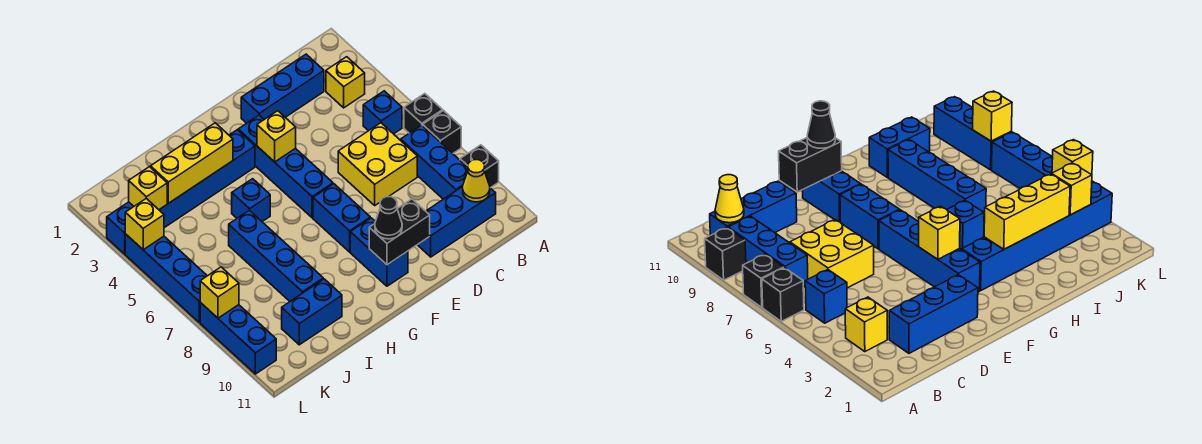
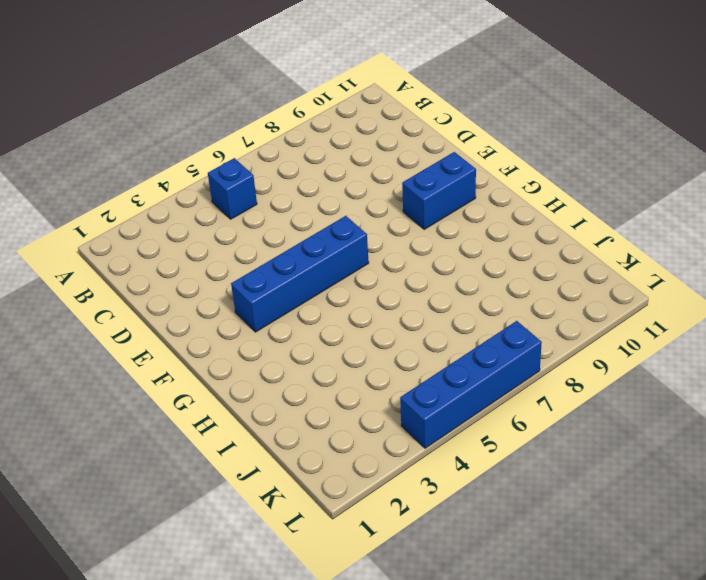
none -> black 1x1 brick [404,94,443,133]
none -> black 1x1 brick [423,111,461,153]
none -> black 1x1 brick [460,145,499,188]

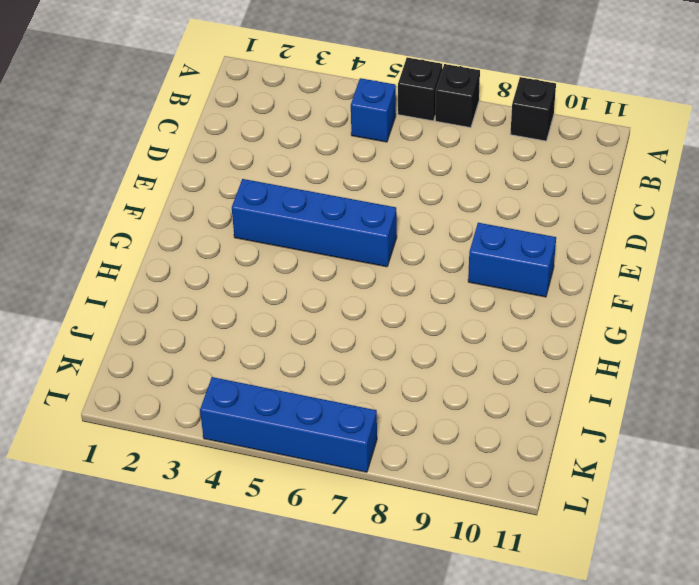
none -> yellow 1x1 brick [326,57,365,108]
none -> blue 1x3 brick [401,125,468,199]
none -> blue 1x3 brick [418,187,496,257]

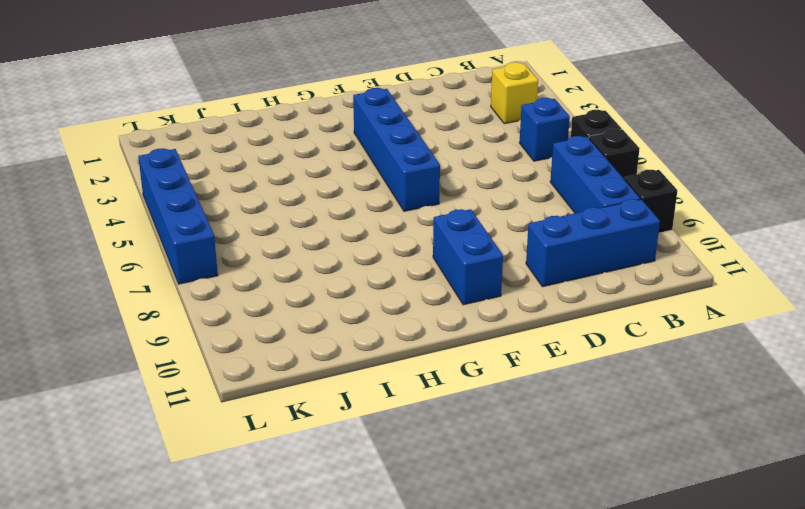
none -> blue 1x3 brick [241,54,324,123]
none -> yellow 2x2 brick [338,123,417,205]
none -> blue 1x2 brick [313,184,370,252]

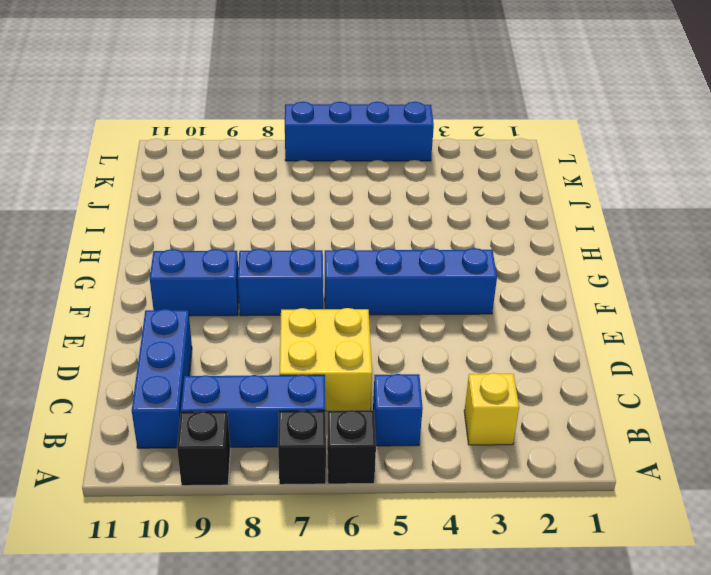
none -> blue 1x3 brick [241,54,324,123]
none -> blue 1x6 brick [107,130,255,254]
none -> blue 1x1 brick [232,179,270,222]

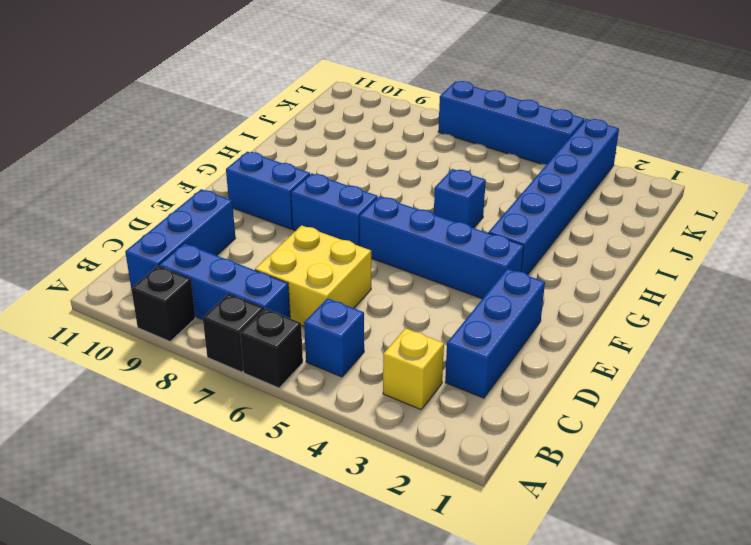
none -> blue 1x4 brick [229,210,323,301]
none -> blue 1x2 brick [282,279,342,345]
none -> blue 1x3 brick [200,303,276,374]

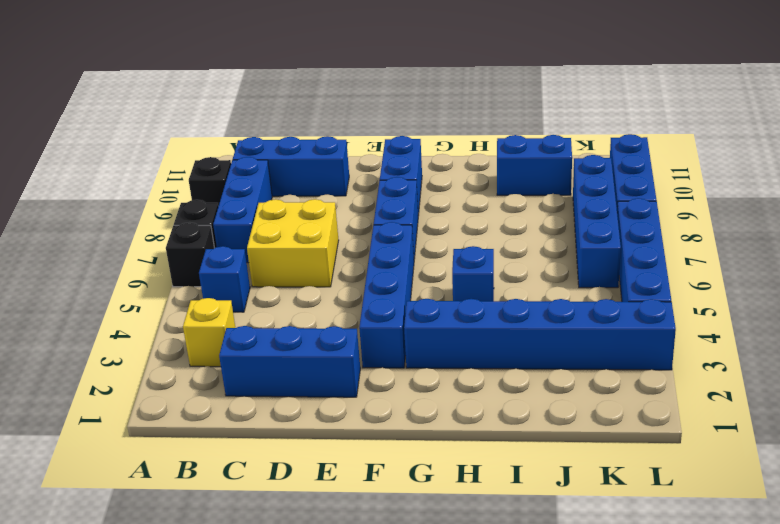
blue 1x4 brick [573,155,621,288] -> blue 1x4 brick moved to [229,210,323,301]
none -> yellow 1x1 cone [463,160,490,202]
none -> black 1x2 brick [369,199,430,265]
none -> yellow 1x1 brick [257,111,296,162]

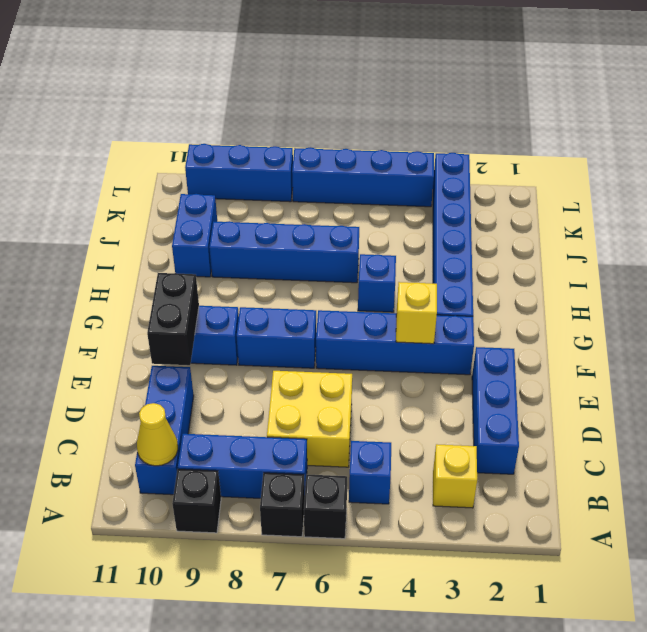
none -> yellow 1x3 brick [151,123,233,203]
none -> yellow 1x1 brick [129,167,167,210]
none -> yellow 1x1 brick [125,199,164,250]

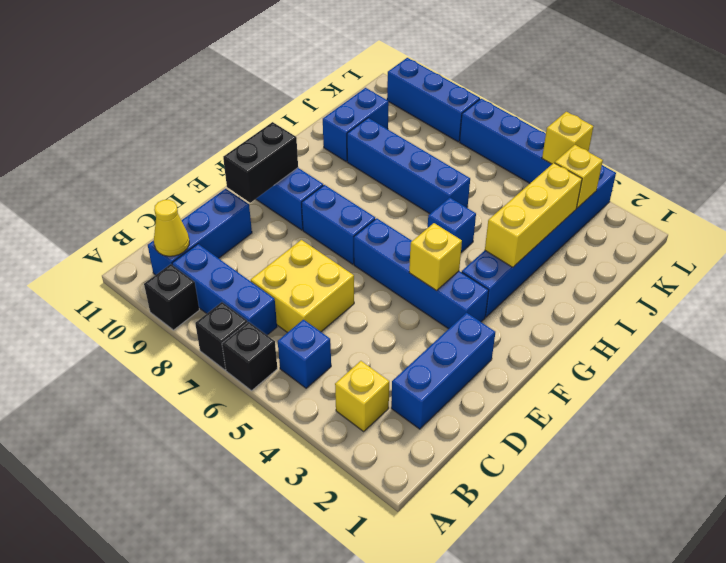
none -> yellow 1x1 brick [200,267,239,318]
none -> black 1x1 cone [375,197,402,239]

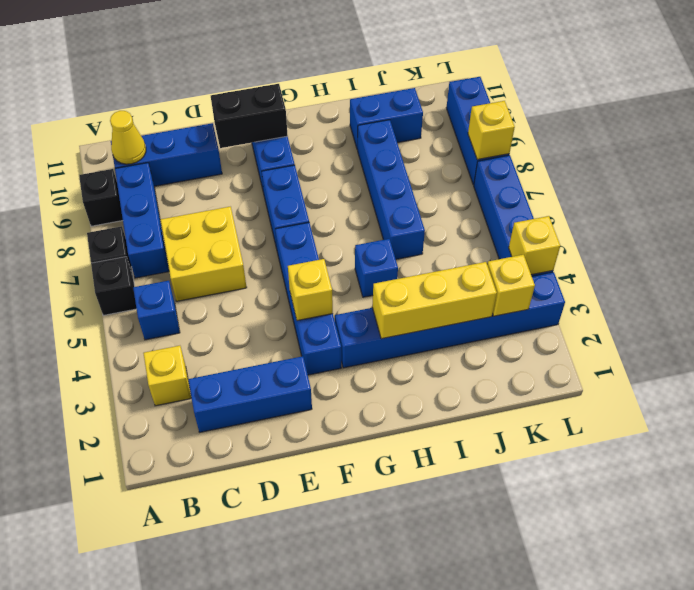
none -> black 1x1 cone [375,197,402,239]

